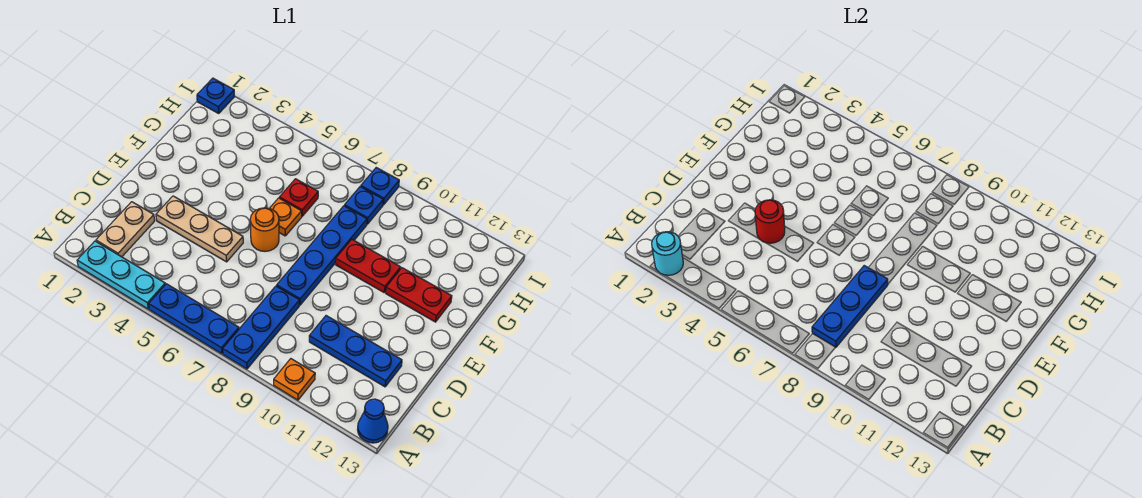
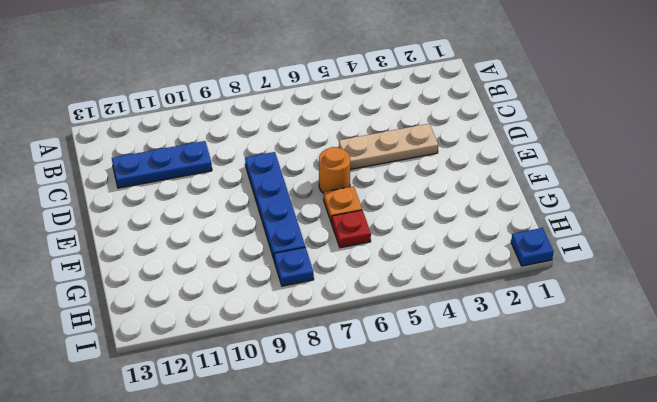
none -> cyan 1x3 plate [77,241,165,309]
none -> blue 1x3 plate [149,284,239,354]
none -> blue 1x3 plate [223,286,300,369]

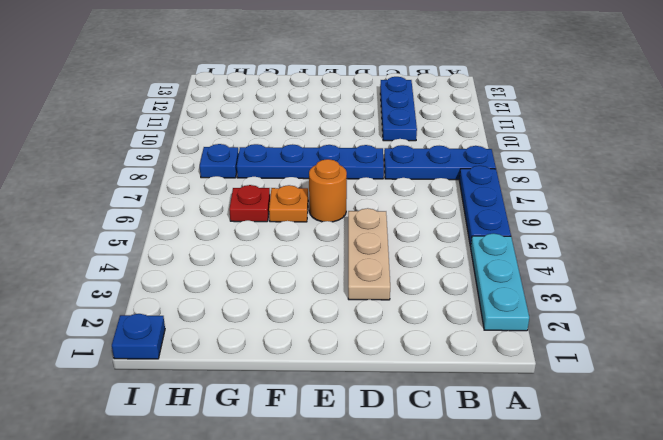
none -> orange 1x1 plate [274,359,315,400]
none -> blue 1x1 cone [358,399,388,443]
none -> tan 1x2 plate [96,202,155,257]

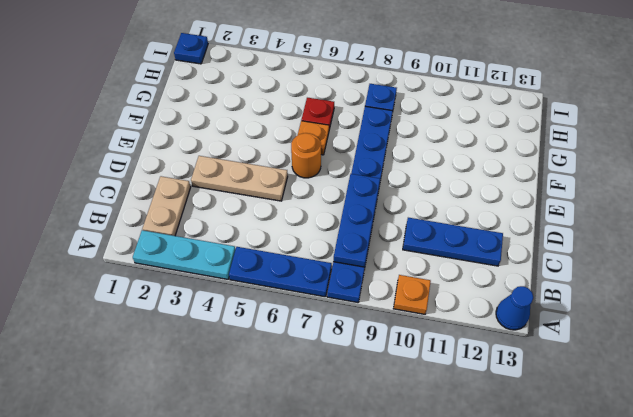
none -> red 1x2 plate [336,240,401,292]
none -> red 1x2 plate [386,268,452,322]
none -> blue 1x1 plate [361,168,399,205]

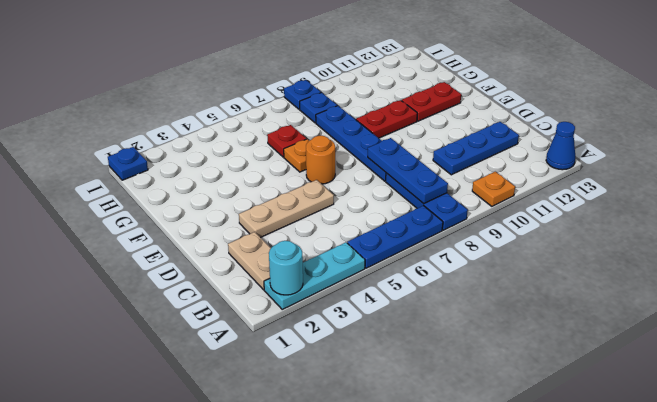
none -> red 1x1 round brick [755,200,785,243]

